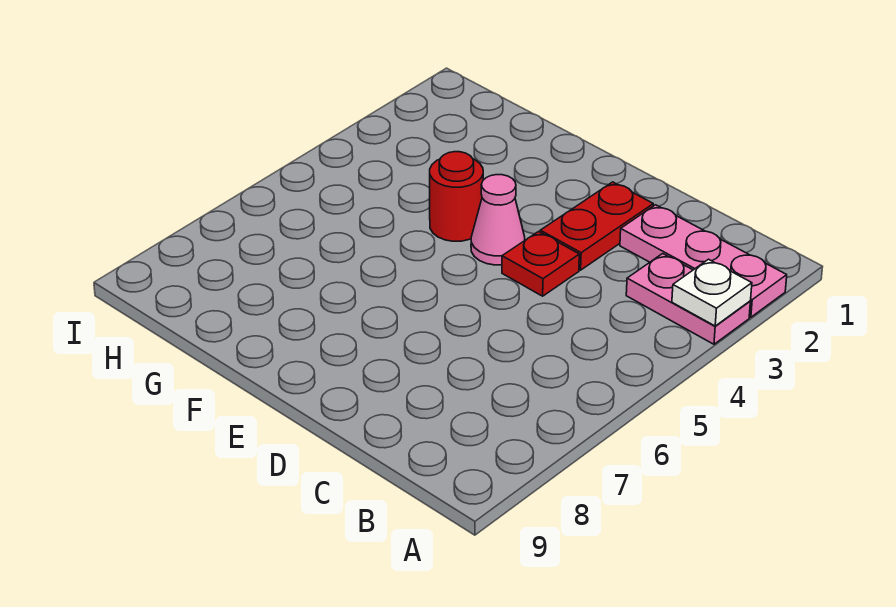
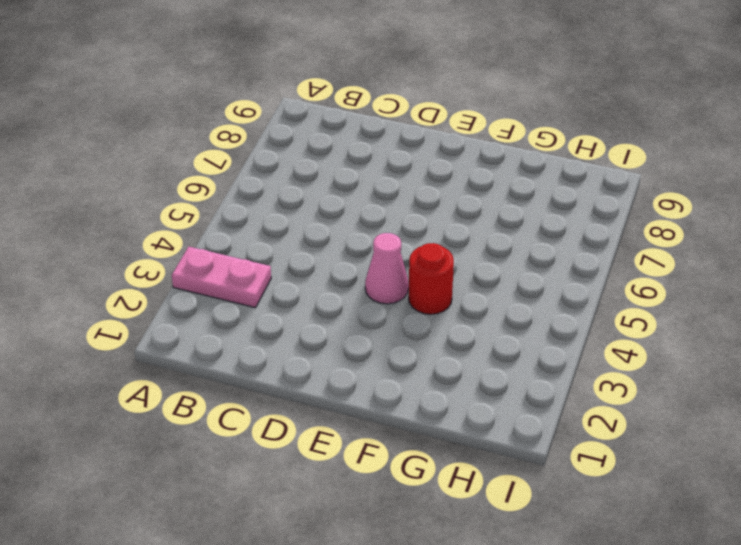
none -> pink 1x3 plate [620,205,787,317]
none -> red 1x2 plate [540,182,653,270]

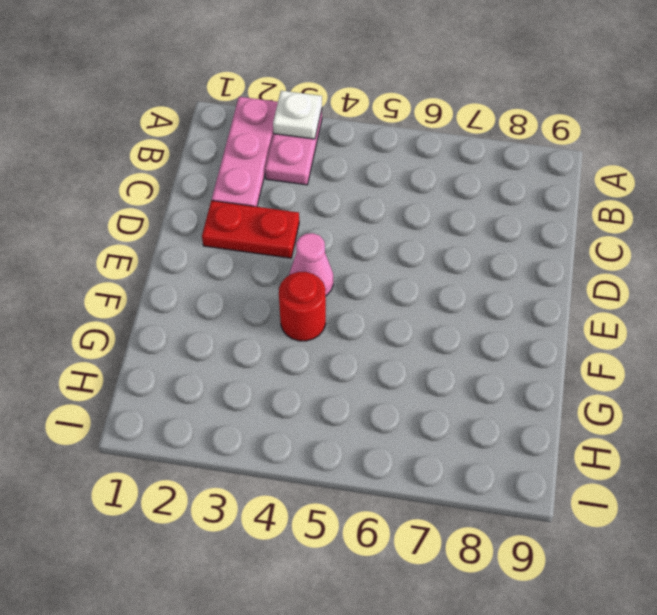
none -> red 1x1 plate [502,232,579,296]

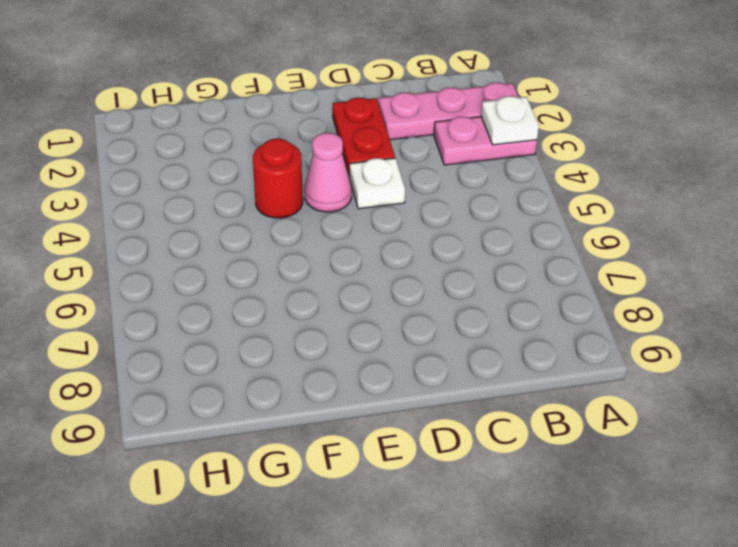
white 1x1 plate [350,158,405,209] -> red 1x1 plate [502,232,579,296]

